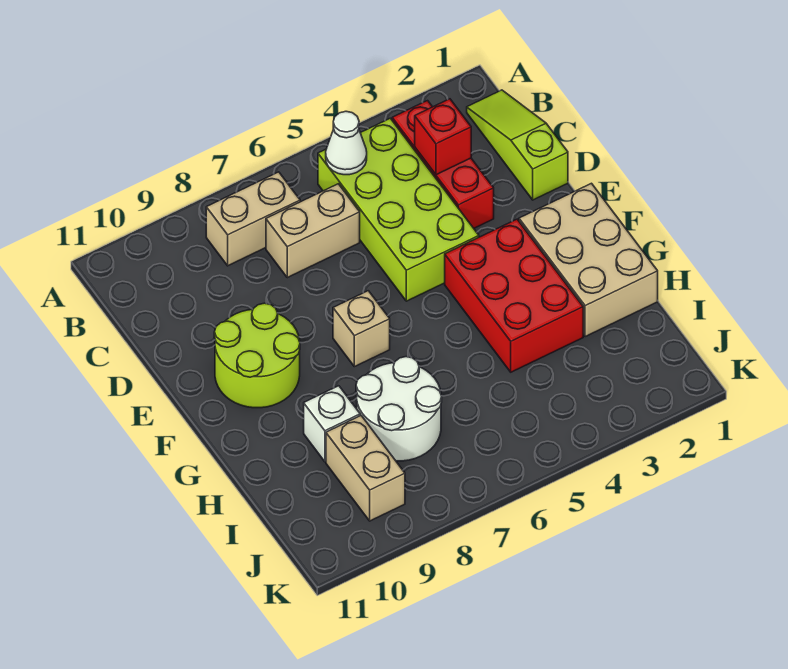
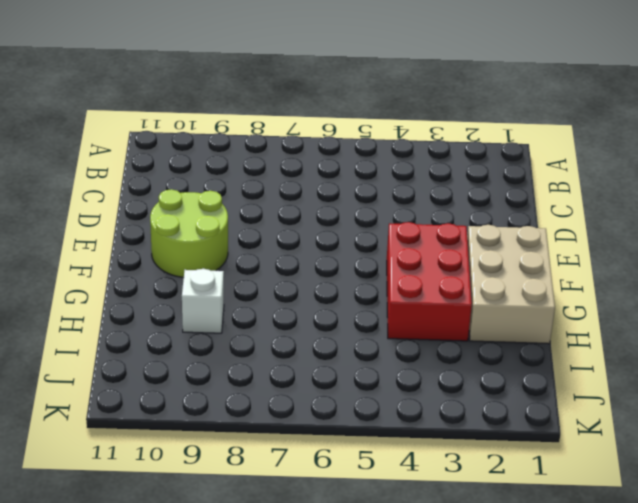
none -> lime 1x3 slope [467,90,568,200]
none -> red 1x3 brick [392,101,494,228]
none -> lime 2x4 brick [318,118,479,301]

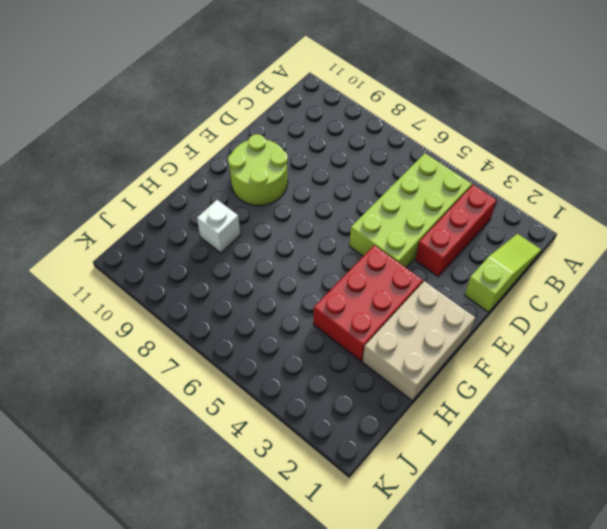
none -> tan 1x2 brick [206,172,300,266]
none -> tan 1x2 brick [266,184,360,278]
none -> tan 1x1 brick [333,291,390,367]

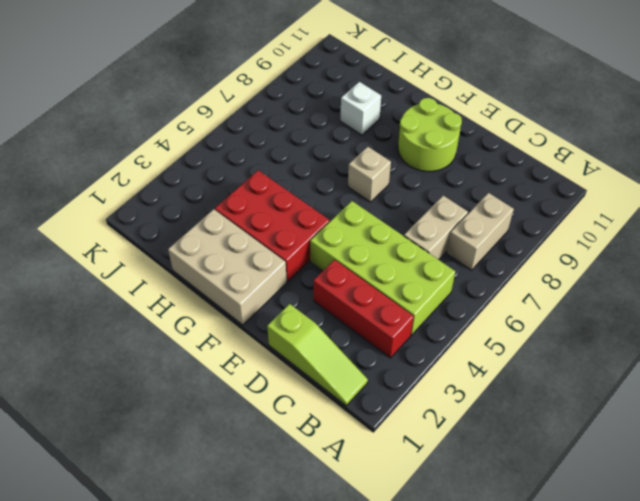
none -> white 2x2 round brick [356,357,442,461]
none -> tan 1x2 brick [326,416,405,521]
none -> white 1x1 cone [326,111,367,175]

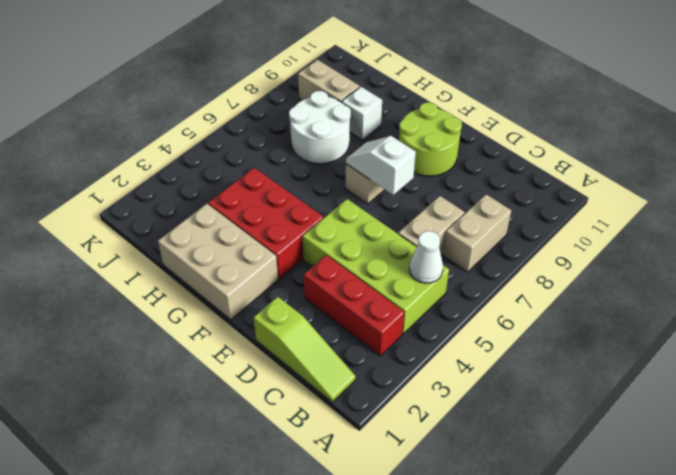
white 1x2 slope [346,136,416,195] -> none
none -> red 1x1 brick [415,99,471,175]

